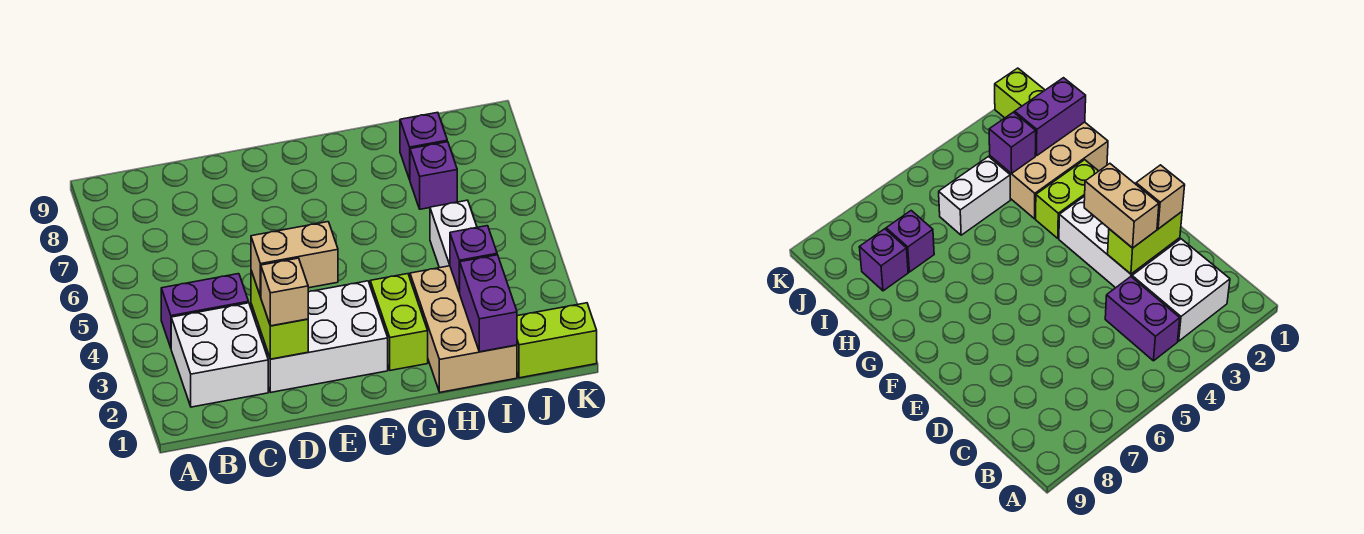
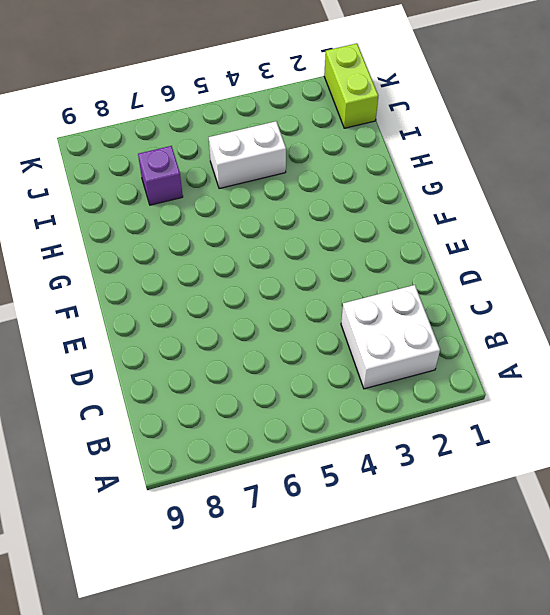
none -> purple 1x2 brick [161,274,249,348]
none -> white 2x3 brick [251,281,388,392]
none -> lime 1x2 brick [370,274,428,370]

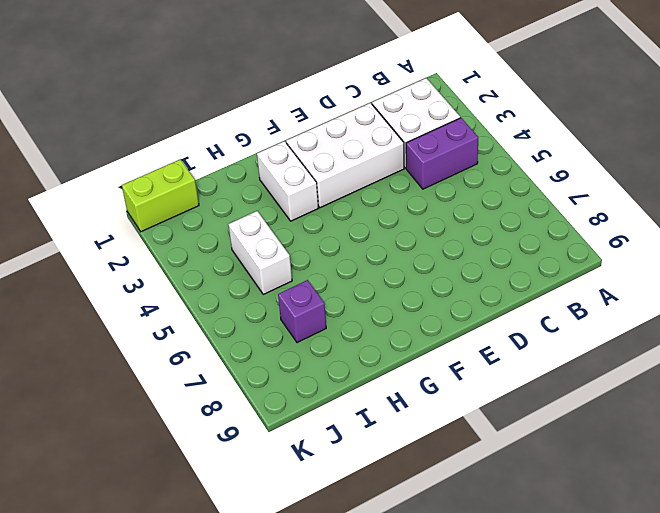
white 1x2 brick [257,141,318,221] -> lime 1x2 brick [370,274,428,370]
none -> tan 2x3 brick [410,266,517,392]
none -> purple 1x1 brick [400,112,447,180]
none -> lime 1x2 brick [251,271,308,359]

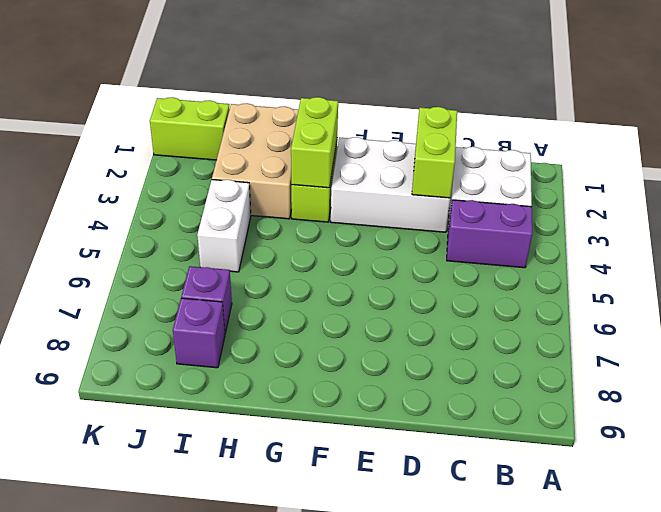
lime 1x2 brick [291,97,338,188] -> none
none -> purple 1x2 brick [460,255,517,352]
none -> purple 1x1 brick [450,226,497,293]
none -> tan 1x1 brick [261,258,308,326]

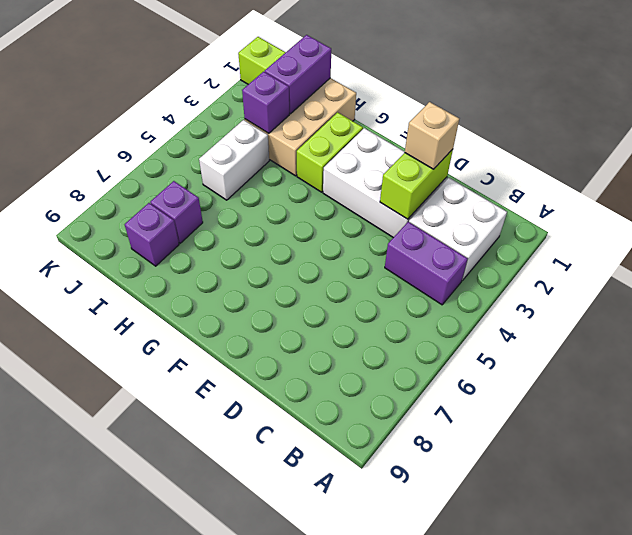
none -> tan 1x2 brick [251,222,338,297]

